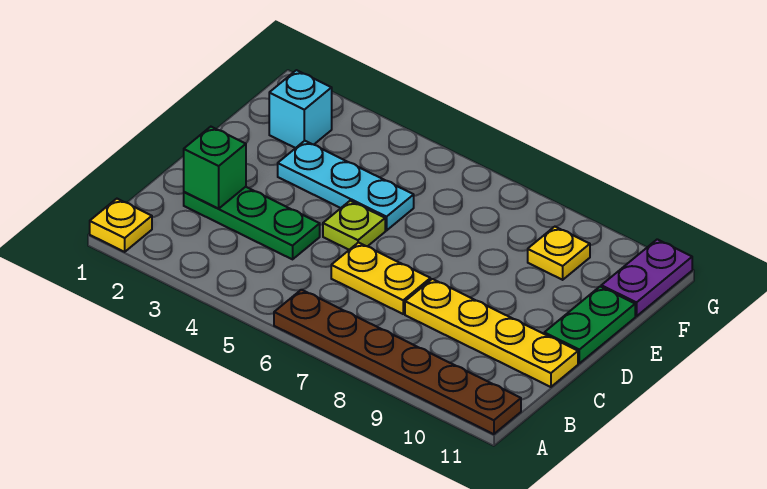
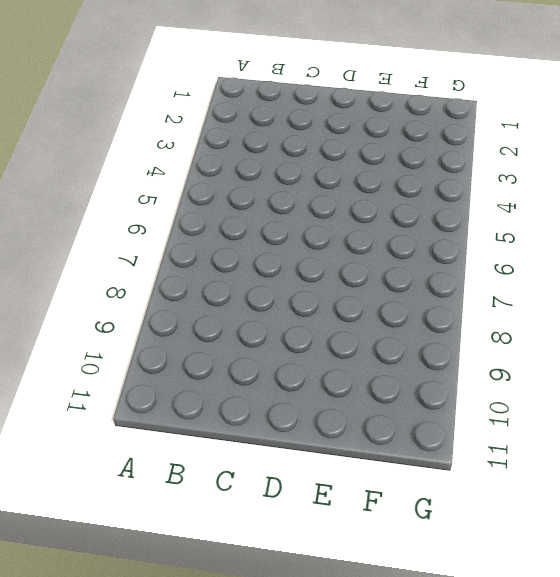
none -> yellow 1x1 plate [90,199,152,252]
none -> brown 1x6 plate [274,290,521,434]
none -> green 1x3 plate [184,187,320,259]

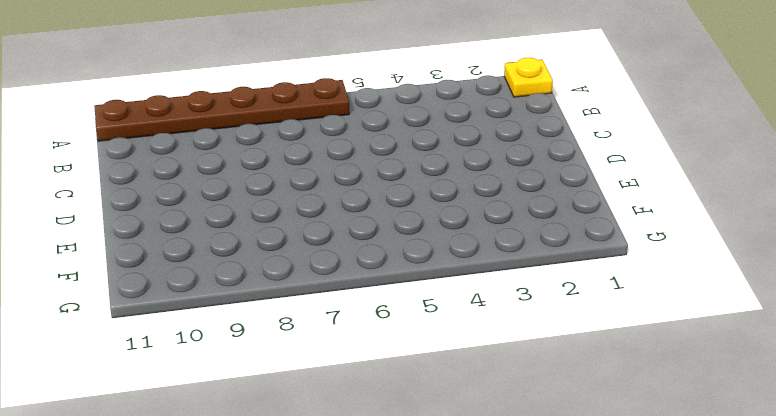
none -> green 1x3 plate [184,187,320,259]
none -> yellow 1x2 plate [331,243,430,314]
none -> yellow 1x4 plate [405,279,578,387]

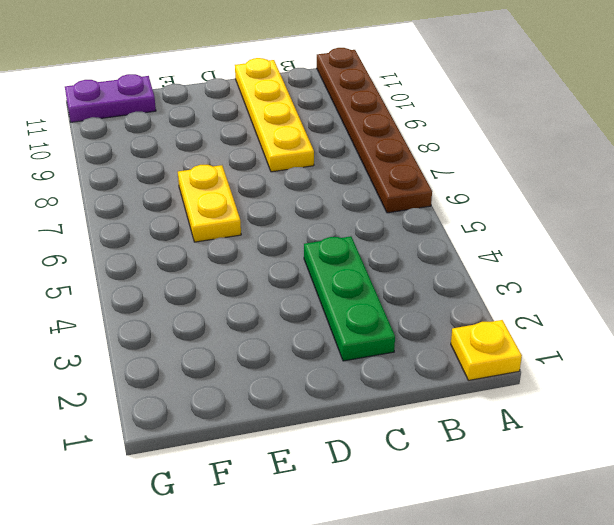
yellow 1x2 plate [178,165,241,242] -> yellow 1x2 plate moved to [331,243,430,314]
none -> lime 1x1 plate [323,201,385,250]
none -> green 1x2 plate [544,287,635,363]
none -> cyan 1x3 plate [278,141,414,231]

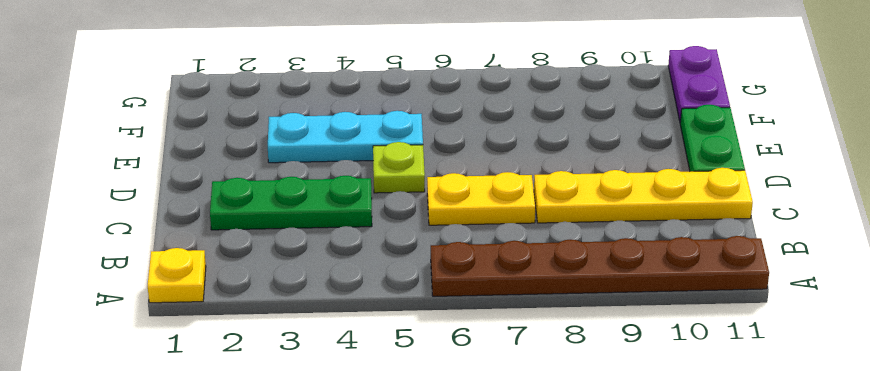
none -> cyan 1x1 brick [269,70,332,148]
none -> yellow 1x1 plate [528,227,590,280]
none -> green 1x1 brick [184,127,246,209]

